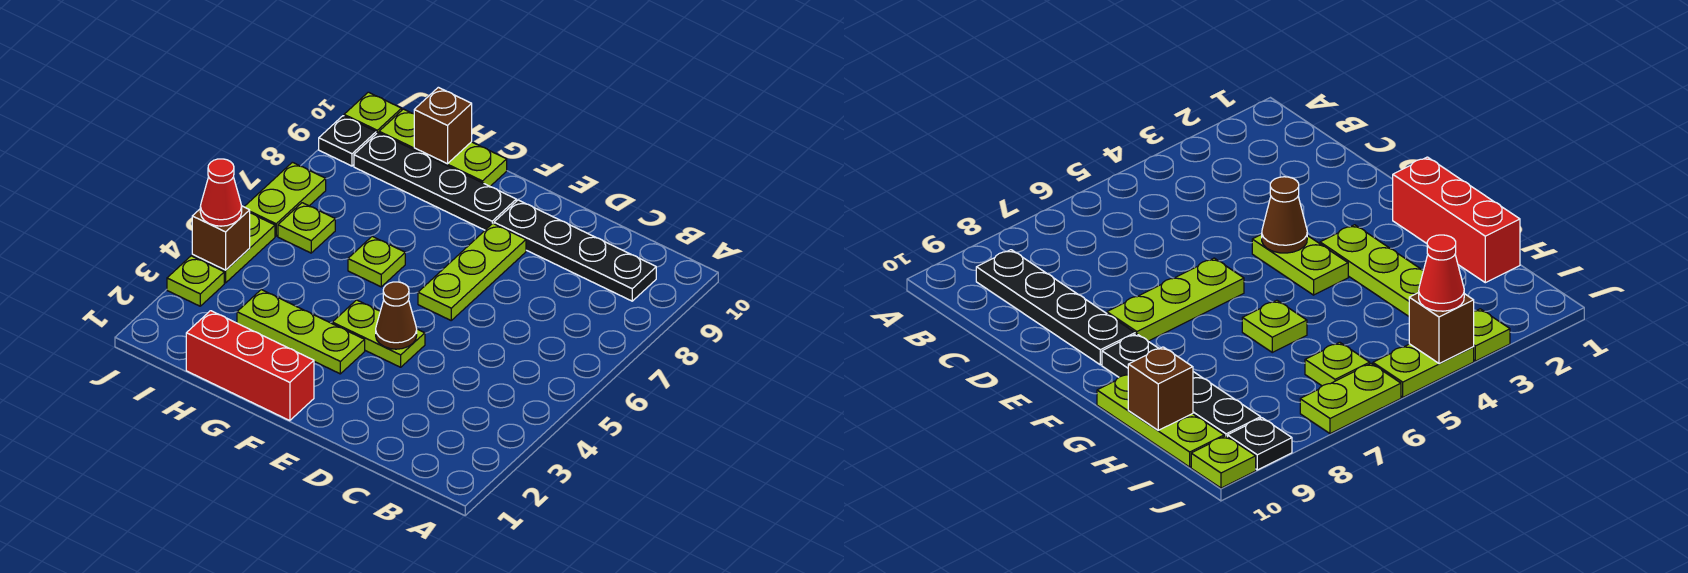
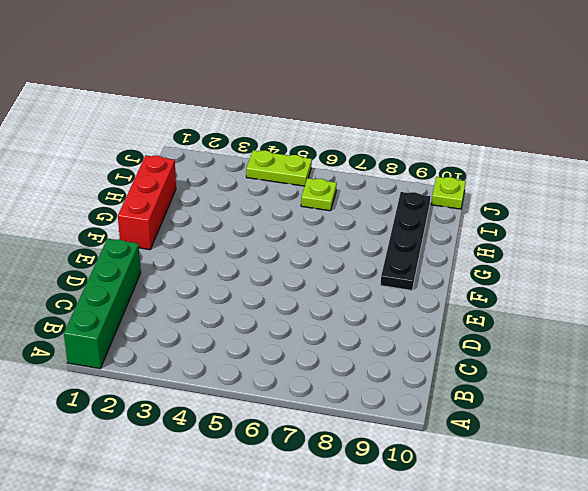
green 1x4 brick [64,239,141,369] -> none
none -> black 1x4 plate [494,200,656,301]
none -> lime 1x2 plate [332,300,425,367]
none -> lime 1x3 plate [418,223,526,320]

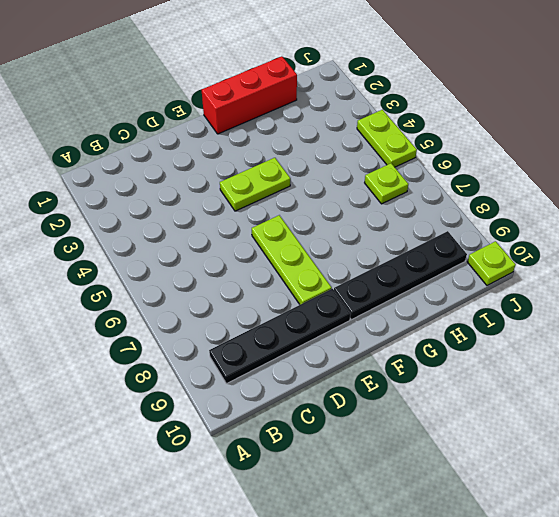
none -> lime 1x3 plate [237,290,365,374]
none -> lime 1x1 plate [348,236,405,287]
none -> lime 1x3 plate [379,109,507,186]

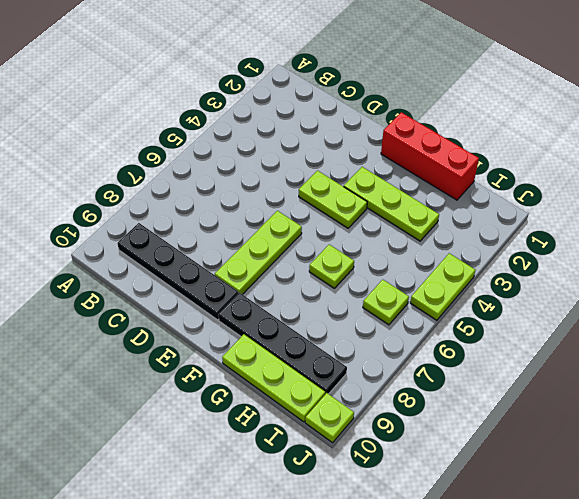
none -> lime 1x1 plate [167,256,224,306]
none -> lime 1x2 plate [244,162,326,236]
none -> black 1x1 plate [319,116,376,166]

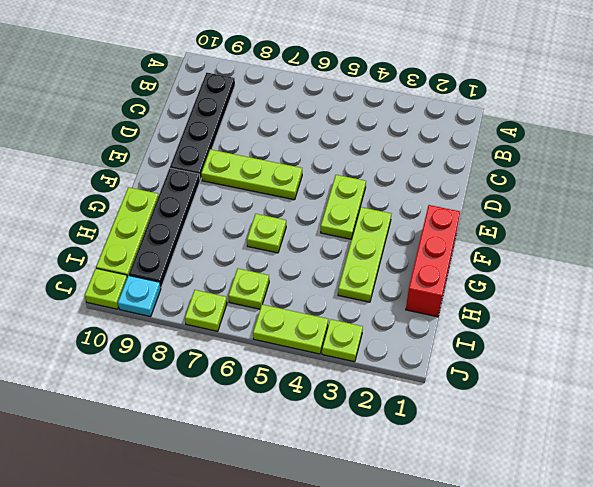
lime 1x1 plate [185,290,227,331] -> lime 1x2 plate [244,162,326,236]
cyan 1x1 plate [118,276,161,317] -> black 1x1 plate [319,116,376,166]
none -> brown 1x1 cone [376,282,417,349]
none -> brown 1x1 brick [414,87,472,164]
none -> brown 1x1 brick [192,206,250,270]

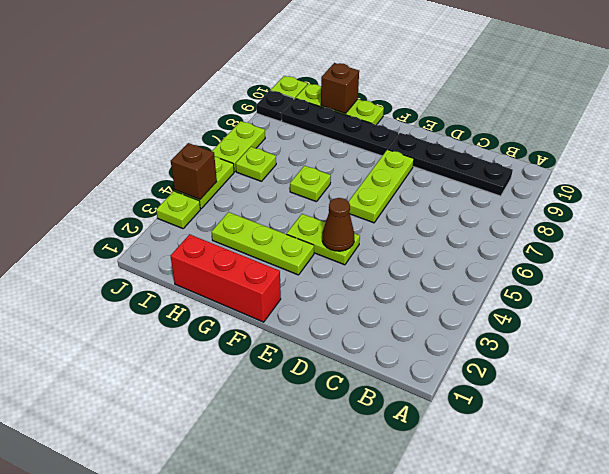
none -> red 1x1 cone [200,159,242,226]

